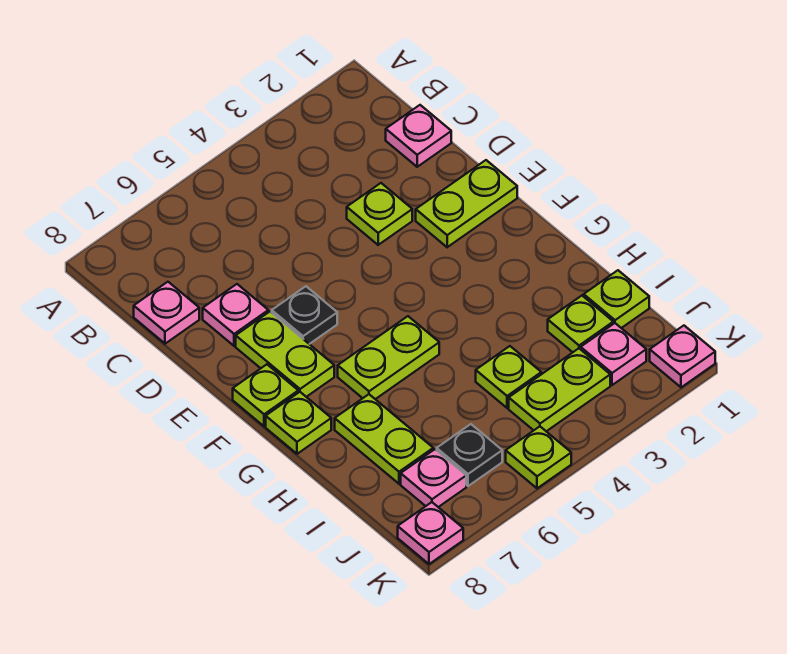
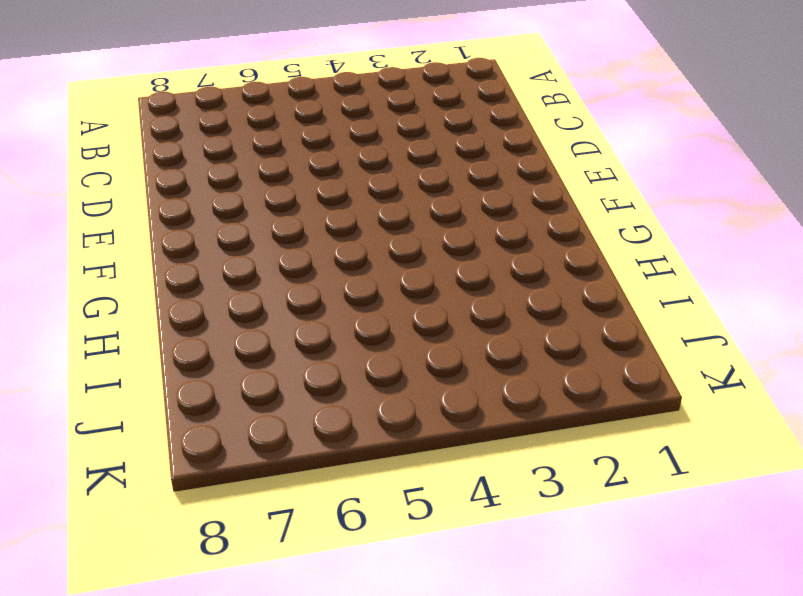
none -> pink 1x1 plate [386,105,451,167]
none -> pink 1x1 plate [134,282,199,344]
none -> lime 1x1 plate [347,183,412,245]

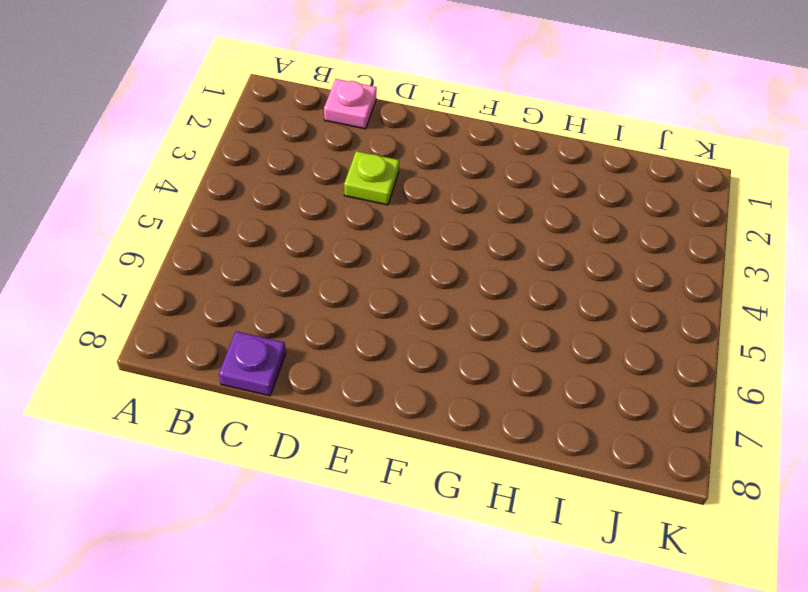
purple 1x1 plate [219,331,286,396] -> pink 1x1 plate [134,282,199,344]
none -> pink 1x1 plate [203,284,268,346]
none -> lime 1x2 plate [416,160,517,247]
none -> black 1x1 plate [272,286,337,344]

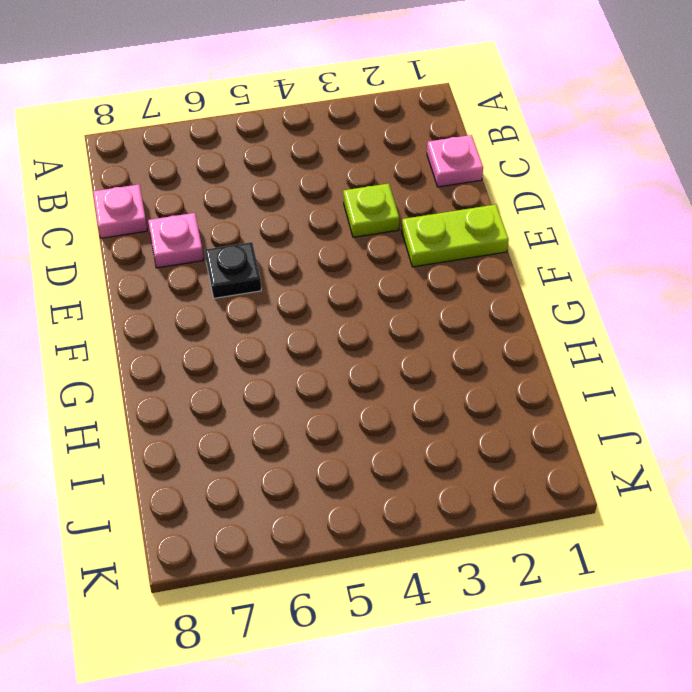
none -> lime 1x2 plate [236,312,334,397]
none -> lime 1x1 plate [233,364,298,426]
none -> lime 1x2 plate [338,316,439,399]

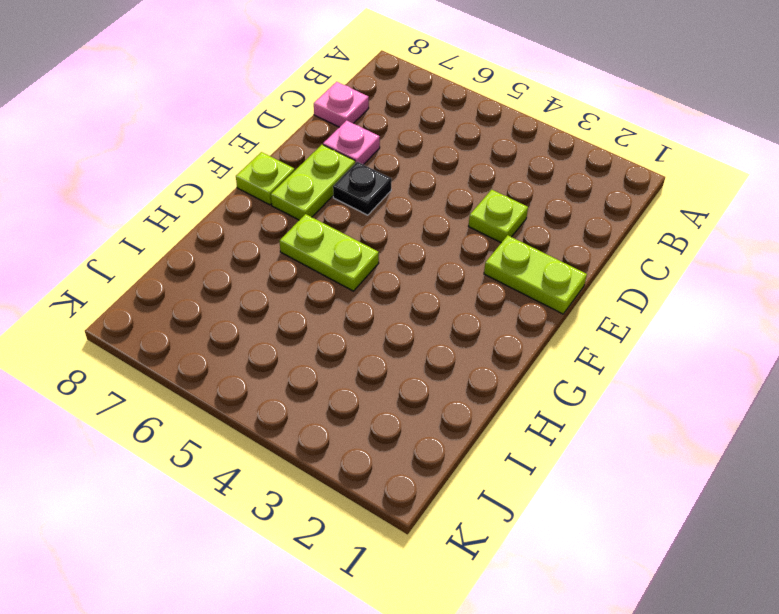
none -> pink 1x1 plate [386,105,451,167]
none -> lime 1x1 plate [266,392,331,454]
none -> lime 1x2 plate [335,394,433,484]

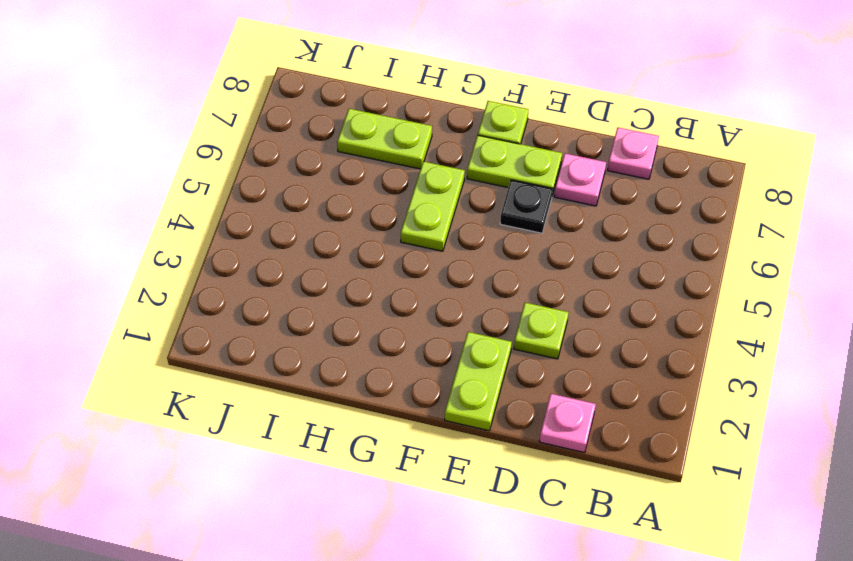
none -> lime 1x1 plate [266,392,331,454]
none -> lime 1x1 plate [584,270,649,328]
none -> lime 1x1 plate [548,296,613,352]

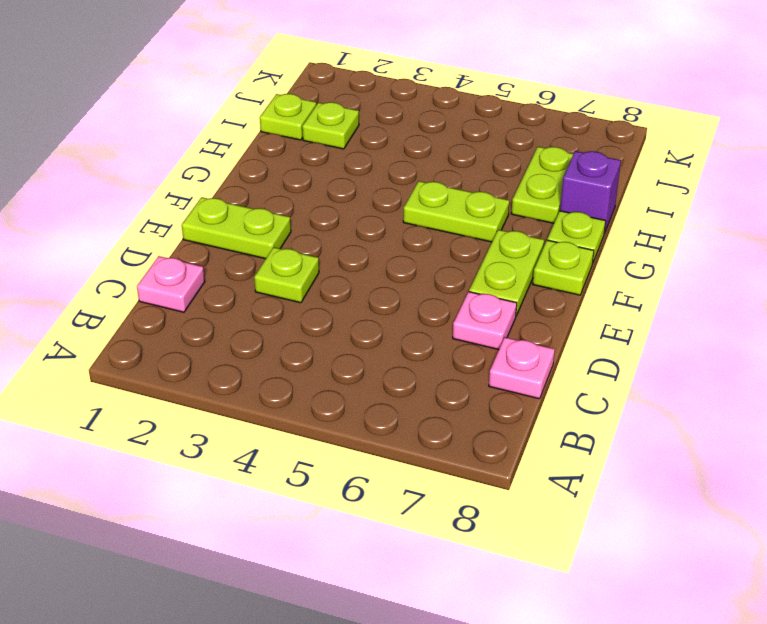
purple 1x1 brick [560,151,621,234] -> none
none -> black 1x1 plate [272,286,337,344]
none -> lime 1x1 plate [476,346,541,408]
none -> pink 1x1 plate [581,323,646,385]

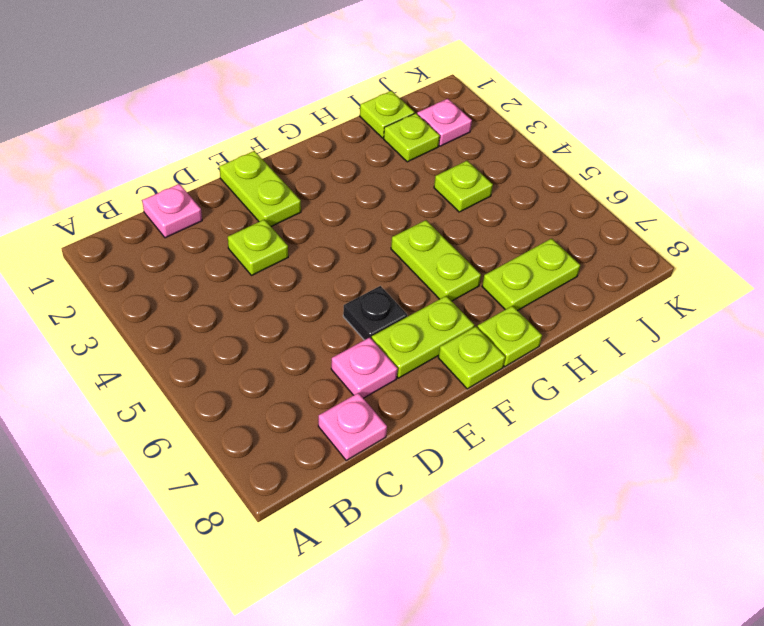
none -> lime 1x2 plate [509,348,610,431]
none -> black 1x1 plate [437,424,502,486]
none -> pink 1x1 plate [401,449,466,507]

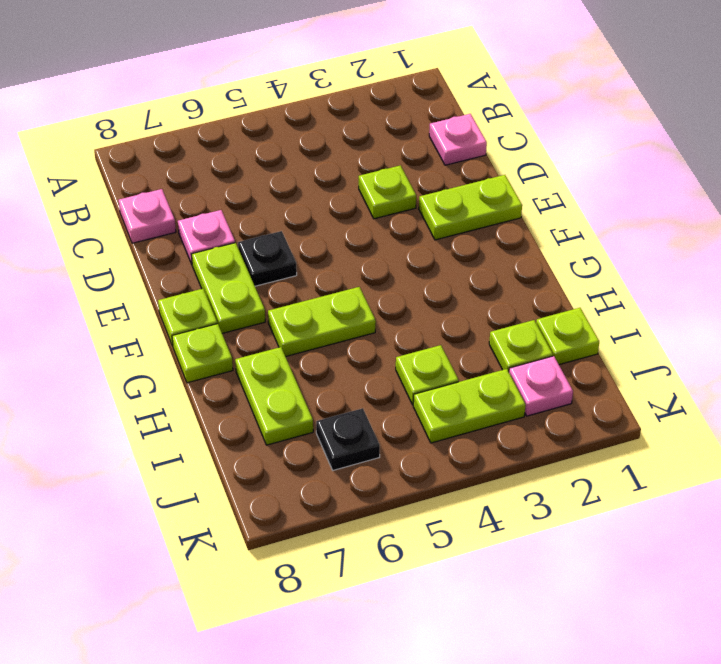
none -> pink 1x1 plate [401,449,466,507]
none -> pink 1x1 plate [650,326,715,387]
none -> lime 1x1 plate [506,427,571,488]

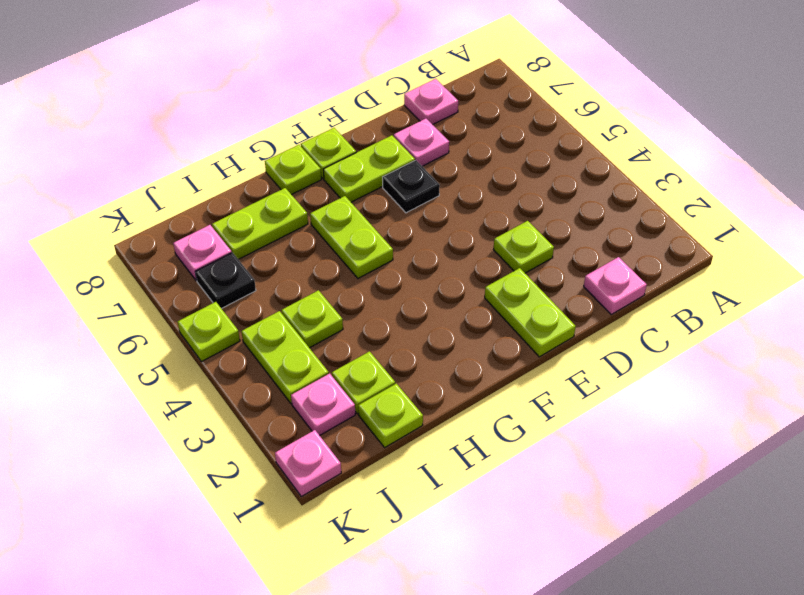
none -> pink 1x1 plate [398,502,463,564]

